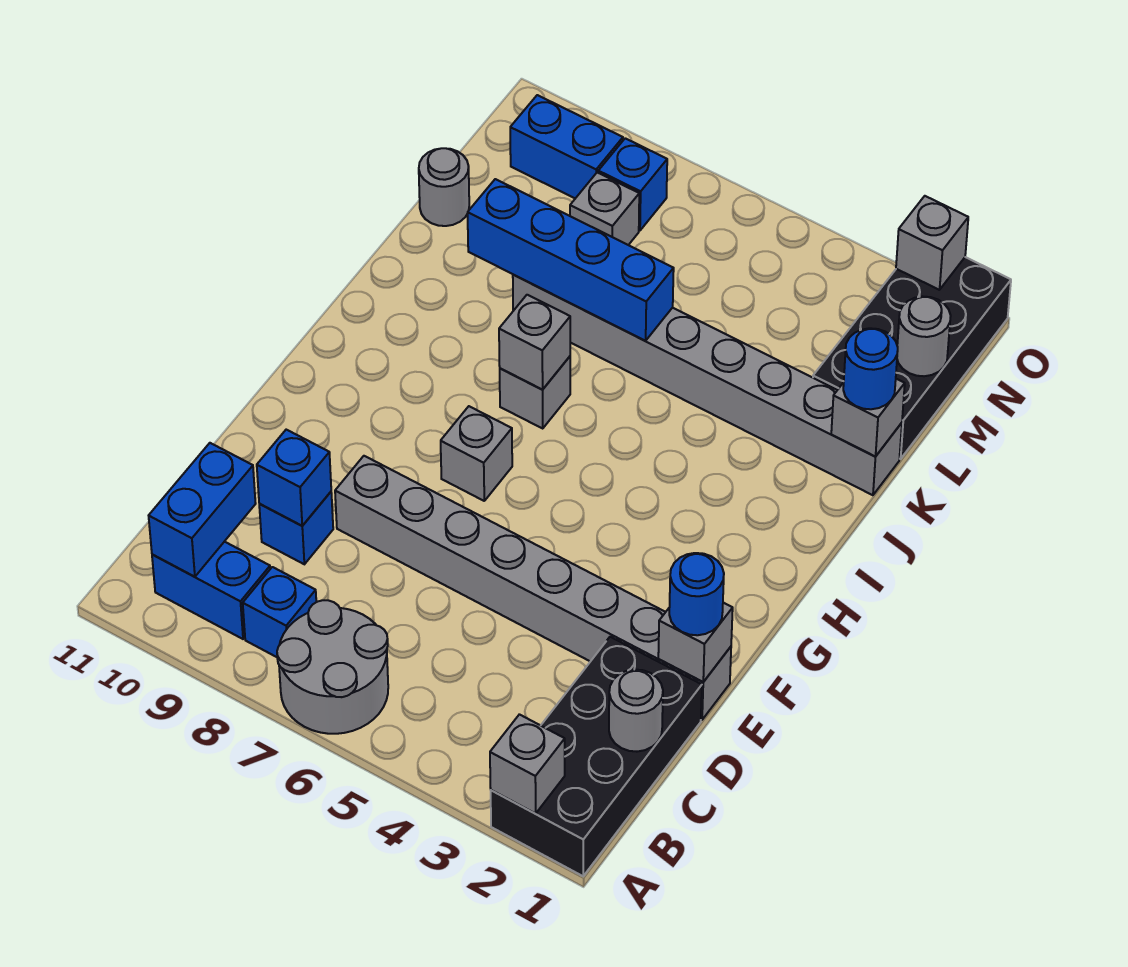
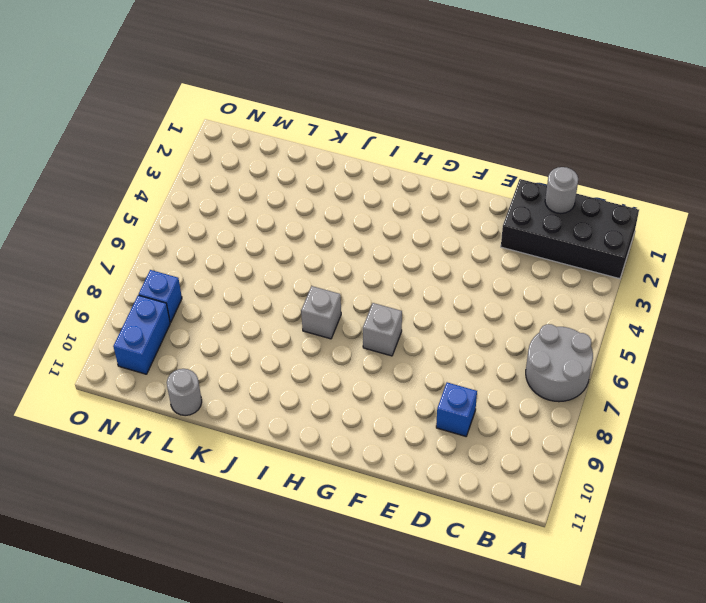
none -> blue 1x1 brick [243,567,316,657]
none -> blue 1x2 brick [152,542,270,639]
none -> grey 1x8 brick [335,456,731,720]

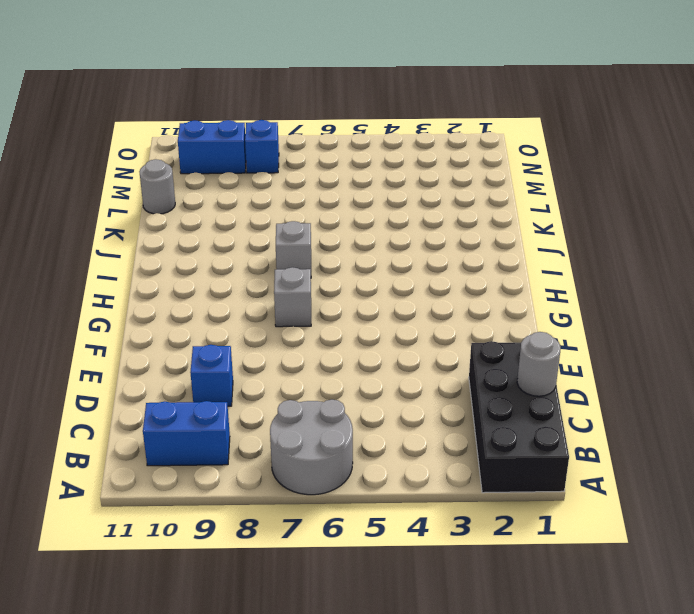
none -> blue 1x1 brick [243,567,316,657]
none -> grey 1x8 brick [335,456,731,720]
none -> grey 1x8 brick [513,275,902,495]

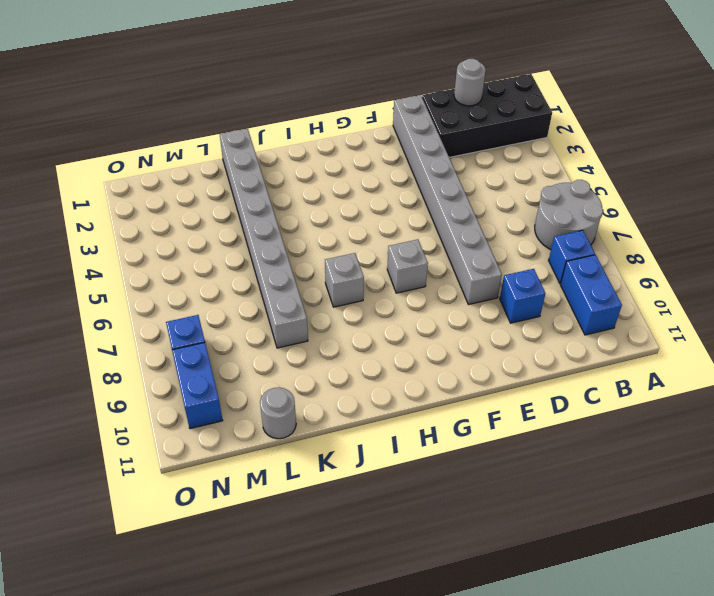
none -> black 2x4 brick [813,257,1011,459]
none -> grey 1x1 brick [570,173,639,245]
none -> grey 1x1 brick [490,714,565,813]

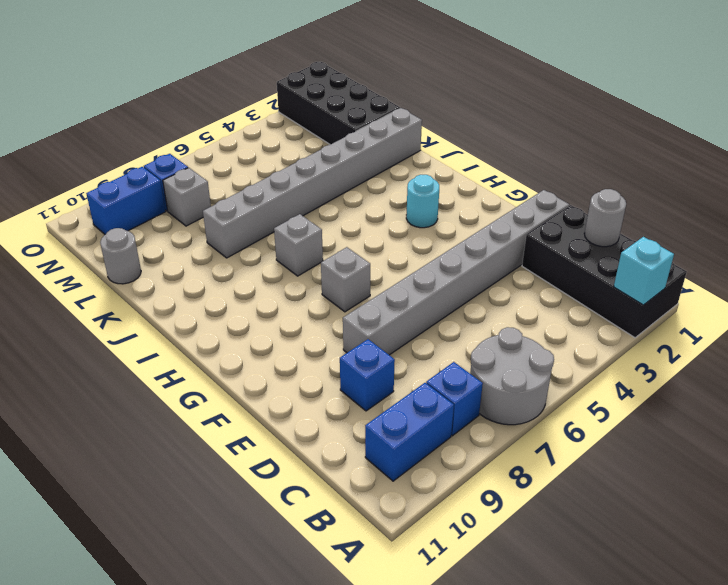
cyan 1x1 brick [614,237,674,305] -> grey 1x1 brick [490,714,565,813]
cyan 1x1 round brick [406,175,439,228] -> none
none -> blue 1x2 brick [149,443,256,577]
none -> blue 1x1 brick [257,430,331,526]
none -> grey 1x1 brick [658,603,733,682]

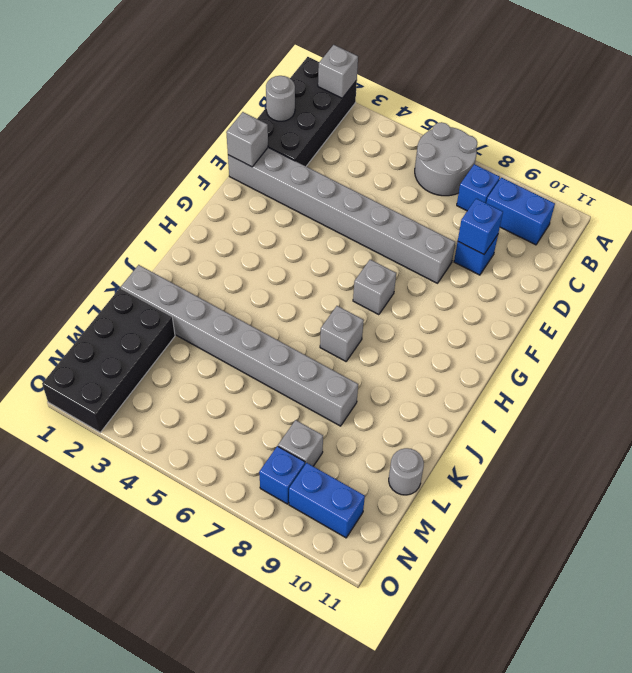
none -> blue 1x2 brick [149,443,256,577]
none -> grey 1x1 brick [499,295,570,390]
none -> grey 1x1 brick [831,379,905,457]

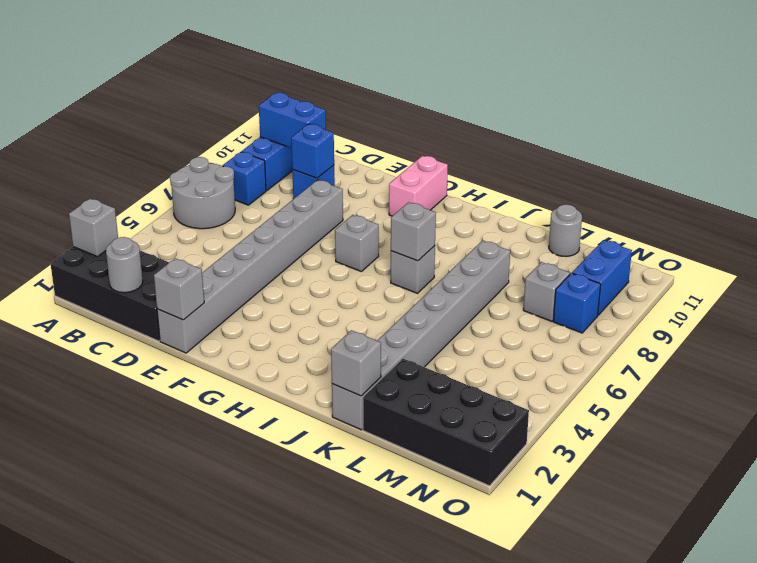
pink 1x2 brick [389,156,448,216] -> none
none -> blue 1x4 brick [468,179,674,341]
none -> grey 1x1 round brick [897,297,951,376]
none -> grey 1x1 brick [896,196,968,290]

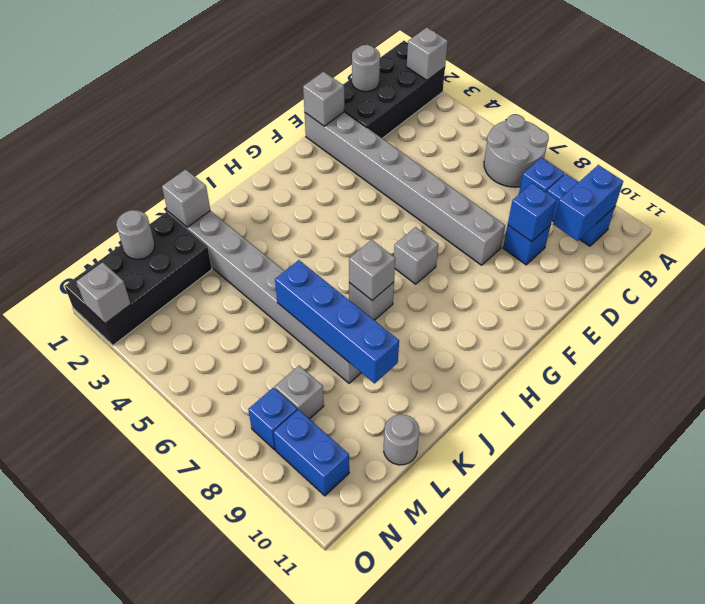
none -> blue 1x1 round brick [669,553,724,635]
none -> blue 1x1 round brick [843,328,898,409]

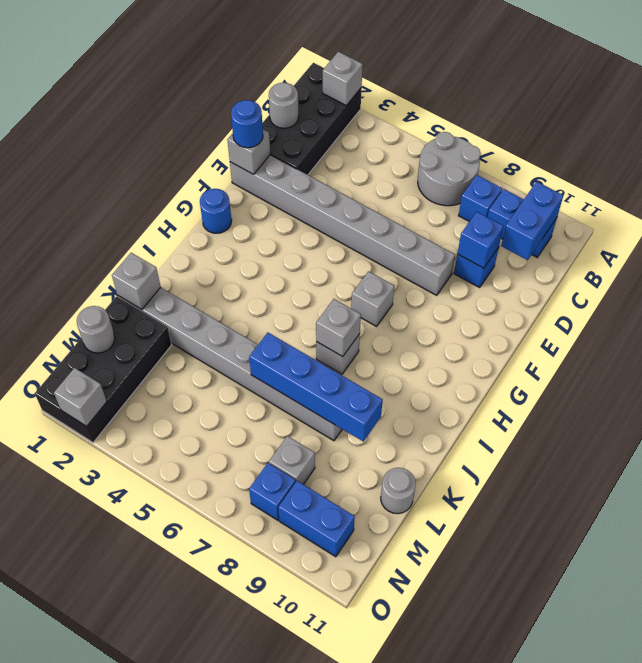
blue 1x1 round brick [200,189,232,233] -> blue 1x1 round brick moved to [843,328,898,409]

